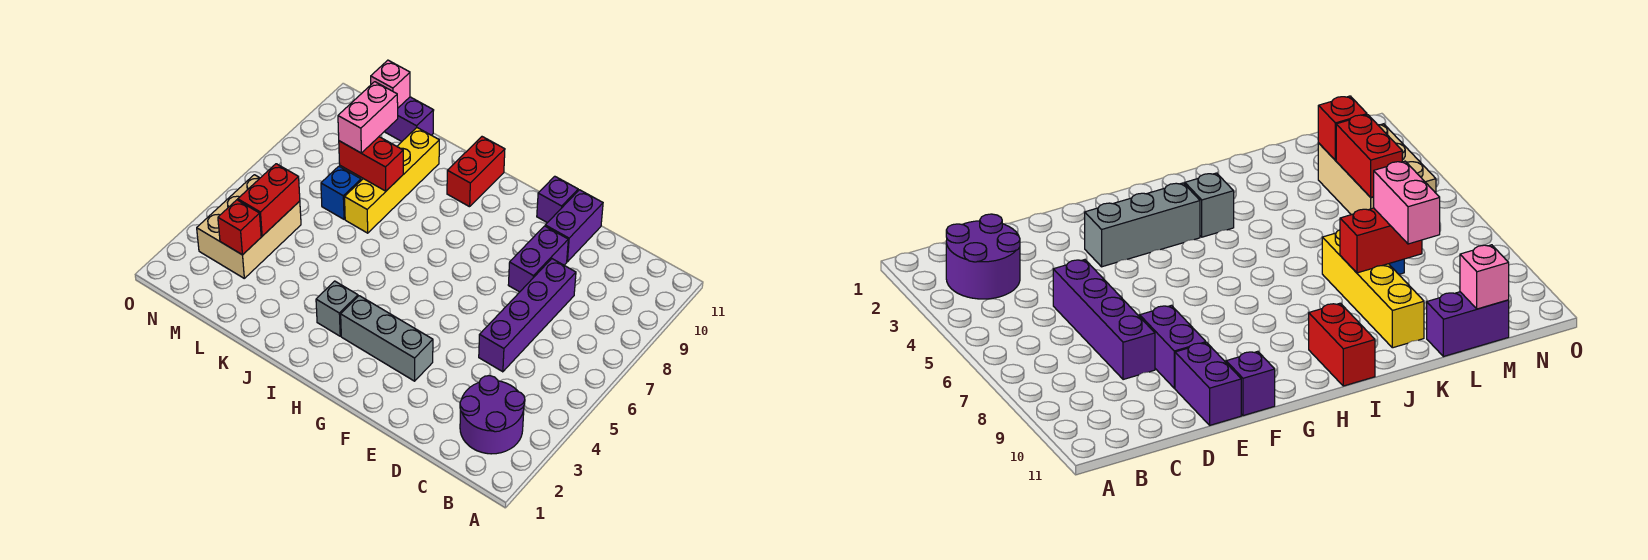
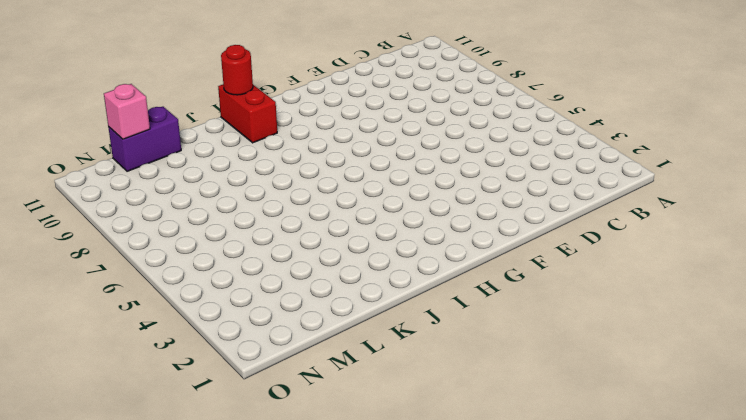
red 1x1 round brick [221,45,253,95] -> none
none -> purple 2x2 round brick [460,376,525,454]
none -> purple 1x4 brick [479,259,576,372]
none -> purple 1x2 brick [508,226,568,292]

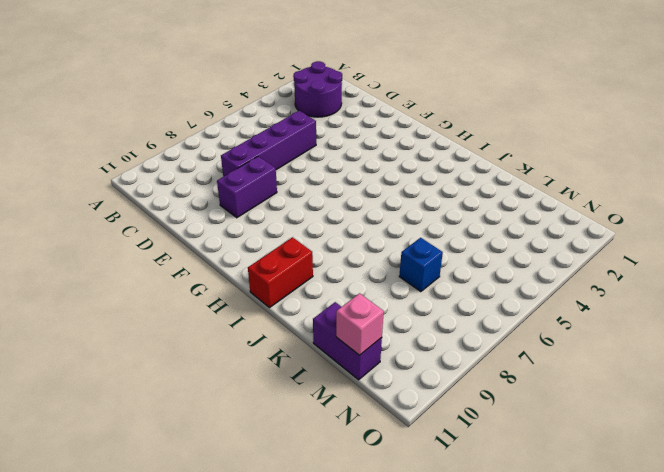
none -> purple 1x2 brick [545,190,603,262]
none -> grey 1x3 brick [341,296,433,381]
none -> purple 1x1 brick [537,176,578,223]

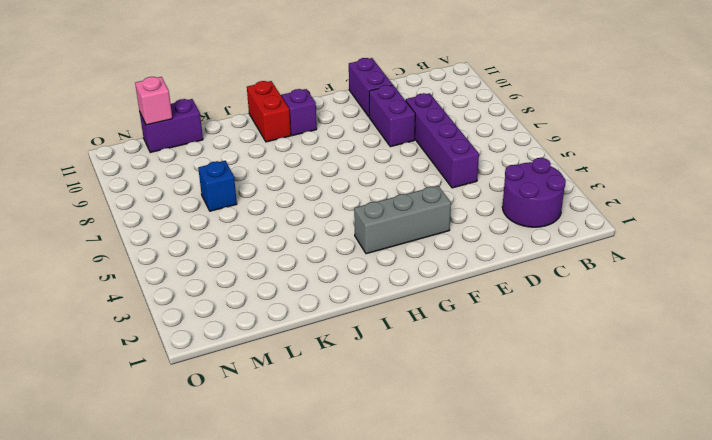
purple 1x1 brick [282,89,317,136] -> purple 1x1 brick moved to [537,176,578,223]
none -> grey 1x1 brick [316,281,358,336]
none -> yellow 1x4 brick [345,128,439,233]
none -> tan 2x3 brick [197,175,301,278]

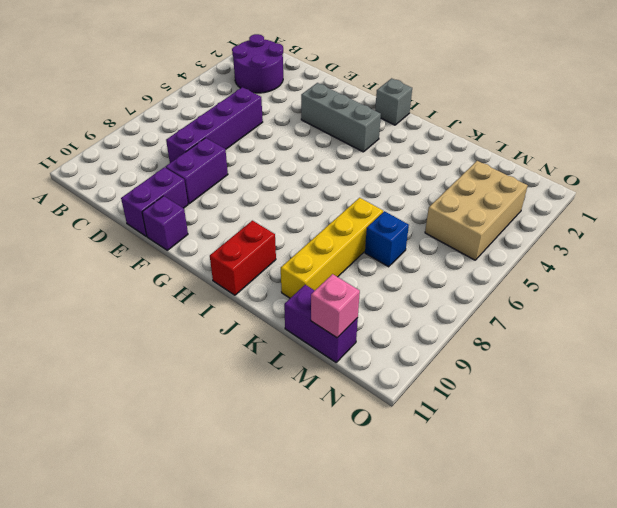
grey 1x1 brick [375,78,412,125] -> grey 1x1 brick moved to [316,281,358,336]
none -> red 1x2 brick [339,137,403,191]
none -> red 1x1 brick [218,200,261,255]
none -> red 1x2 brick [238,164,300,236]

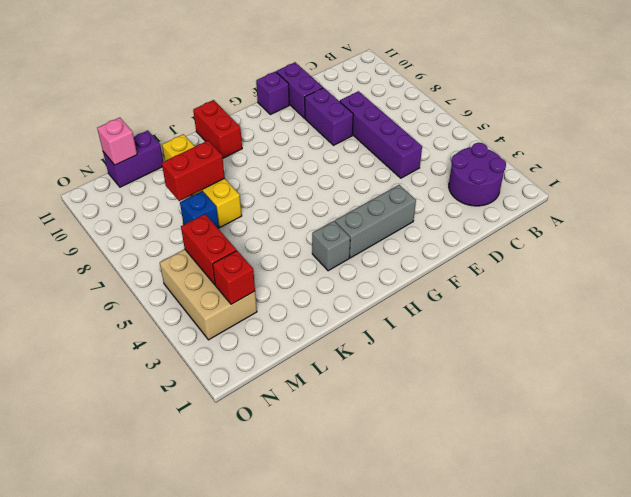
none -> pink 1x2 brick [338,82,398,153]

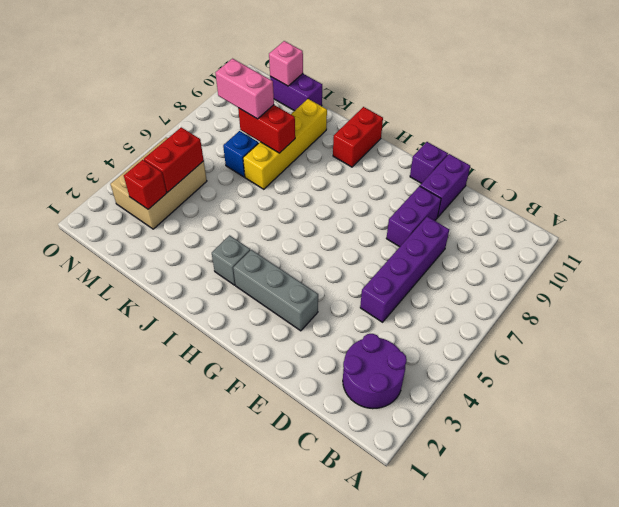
pink 1x2 brick [216,59,274,119] -> pink 1x2 brick turned to [338,82,398,153]

